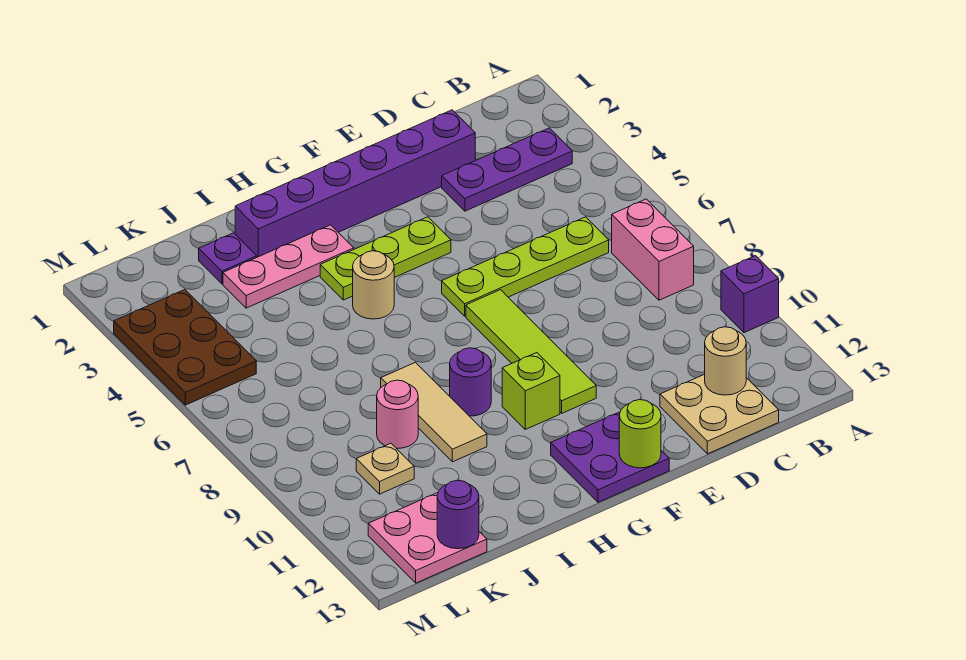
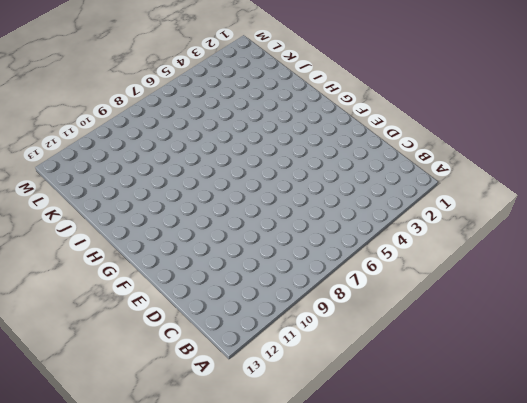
none -> purple 1x1 brick [721,256,779,333]
none -> purple 1x3 plate [442,128,572,211]
none -> pink 1x2 brick [612,199,694,300]

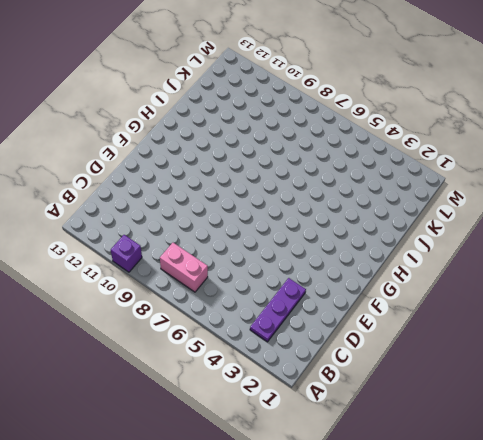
none -> lime 1x4 plate [442,217,609,316]
none -> tan 2x2 plate [660,374,779,454]
none -> purple 1x6 brick [235,110,475,257]

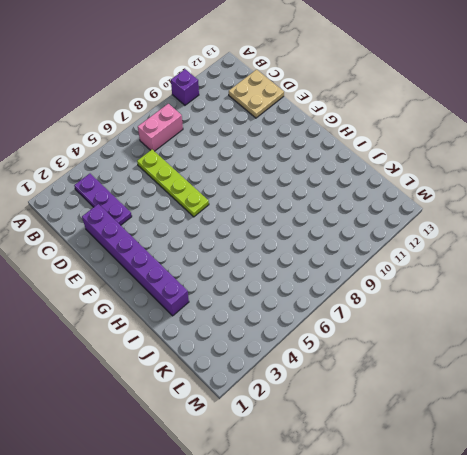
none -> lime 1x3 plate [320,217,451,300]
none -> lime 1x4 tile [466,290,596,413]
none -> purple 2x2 plate [551,412,669,502]

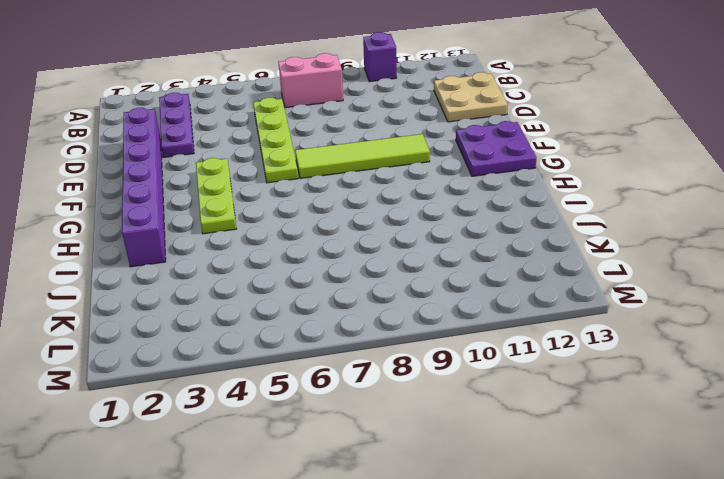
none -> lime 1x1 brick [502,353,560,429]
none -> pink 1x3 plate [223,225,354,308]
none -> tan 1x1 round brick [353,251,394,319]

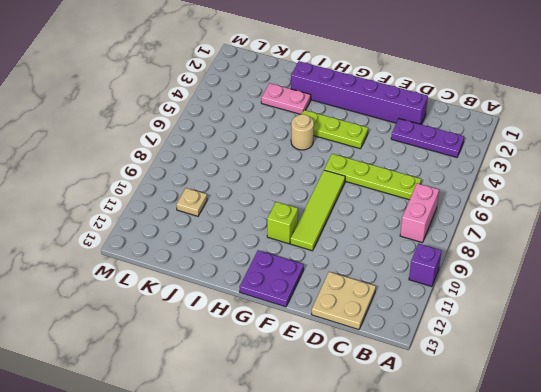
pink 1x2 plate [261,83,311,114] -> pink 1x3 plate [223,225,354,308]
none -> purple 1x1 round brick [450,348,491,416]
none -> tan 1x3 tile [381,362,487,462]
none -> purple 1x1 plate [199,233,257,284]

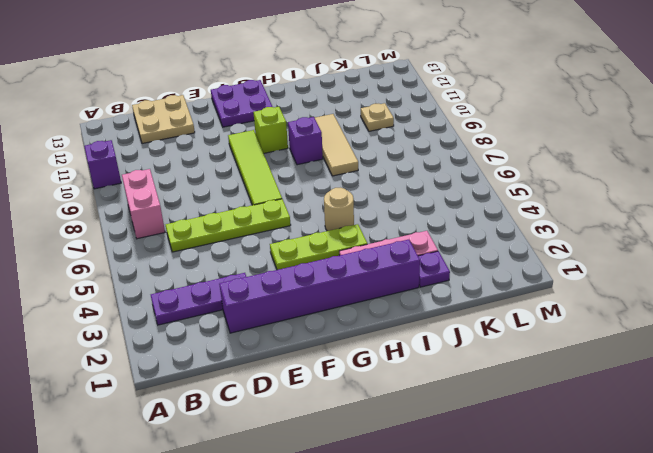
purple 1x1 brick [288,117,323,165] -> purple 1x1 round brick [450,348,491,416]
none -> pink 1x1 round brick [377,380,418,449]
none -> pink 2x2 plate [368,493,487,583]
none -> brown 2x3 plate [114,290,256,405]

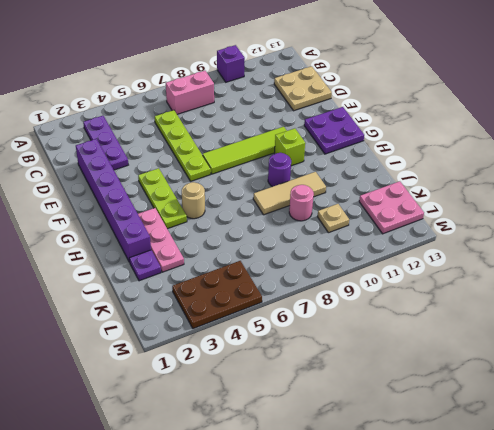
none -> tan 1x1 round brick [705,327,746,395]
none -> lime 1x1 round brick [619,400,661,468]
none -> purple 1x1 round brick [437,480,479,549]

